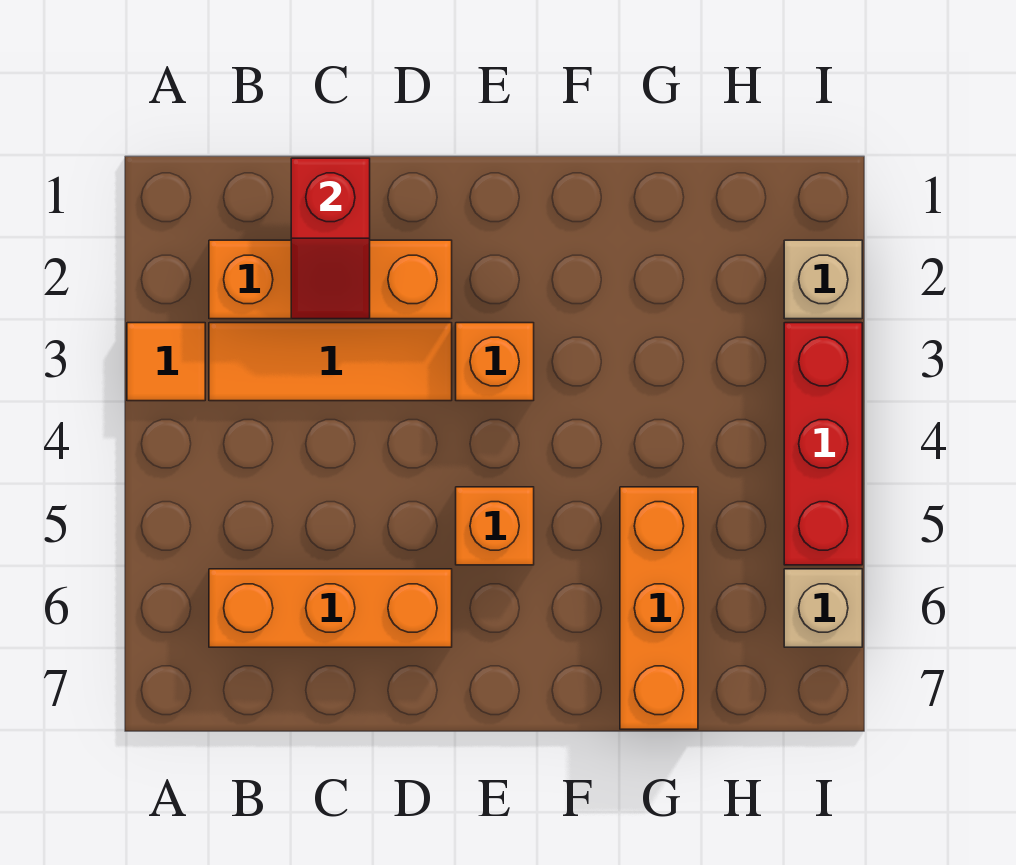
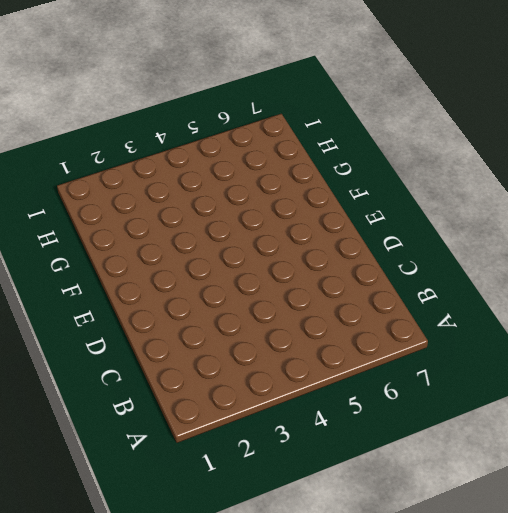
none -> orange 1x1 tile [127,323,205,401]
none -> orange 1x3 brick [209,240,452,319]

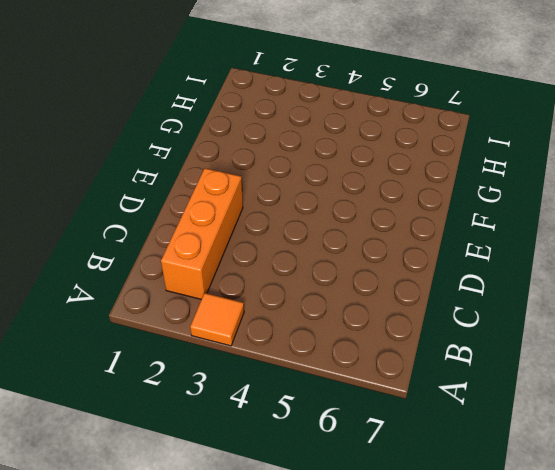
none -> orange 1x3 tile [209,323,452,401]
none -> orange 1x3 brick [209,569,452,647]

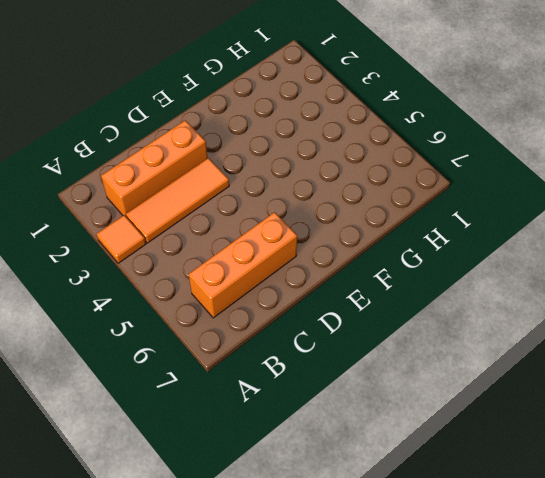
none -> orange 1x1 brick [456,323,534,401]
none -> orange 1x1 brick [456,487,534,565]

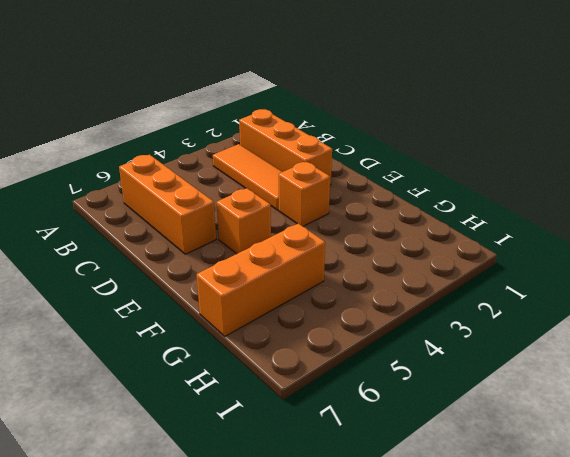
none -> orange 1x1 tile [127,323,205,401]
none -> tan 1x1 brick [784,240,862,319]

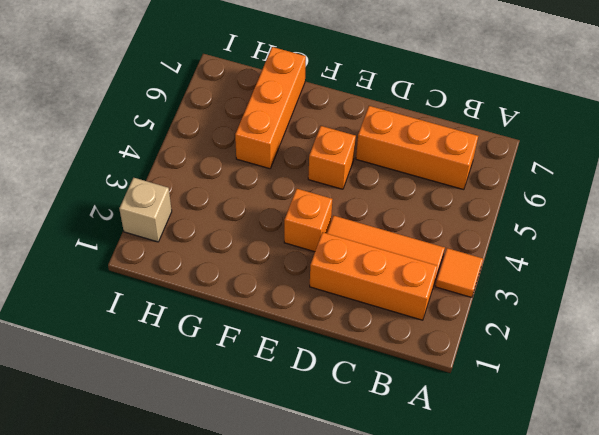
none -> red 1x3 brick [784,323,862,565]
none -> tan 1x1 brick [784,569,862,647]

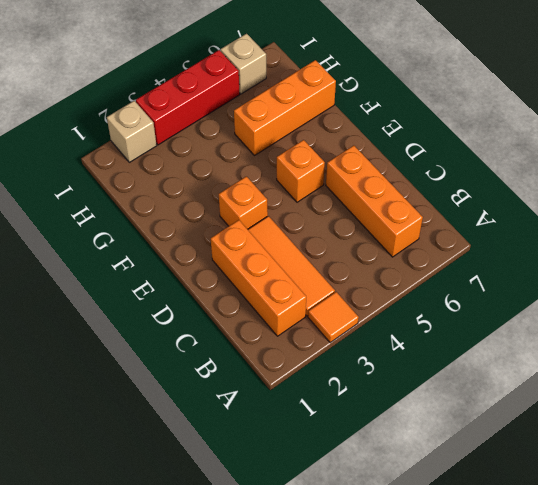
none -> red 1x2 slope [291,158,370,319]

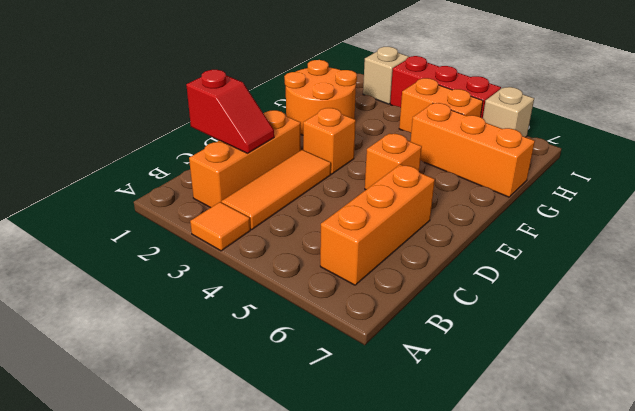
orange 2x2 round brick [284,60,357,135] -> none
orange 1x2 brick [399,78,483,132] -> none

